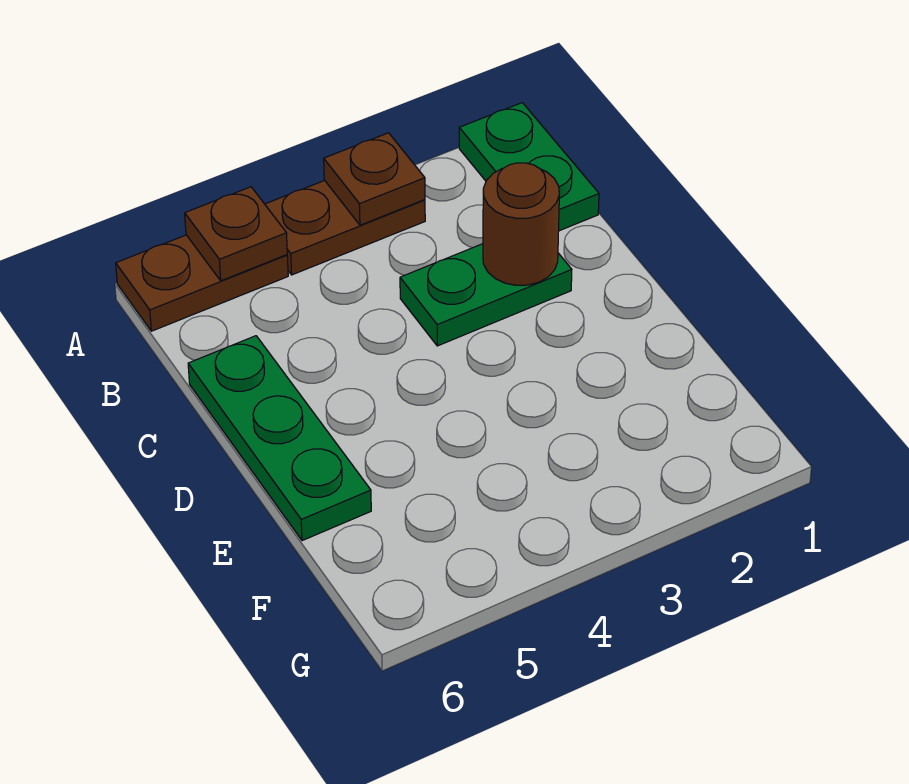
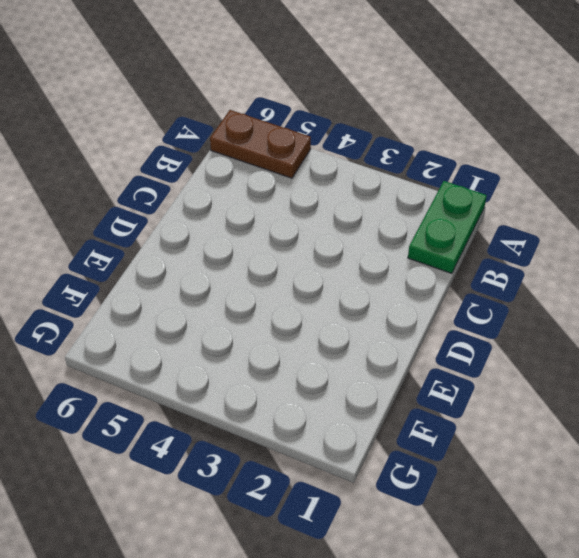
none -> brown 1x2 plate [265,180,425,275]
none -> green 1x2 plate [400,244,572,346]

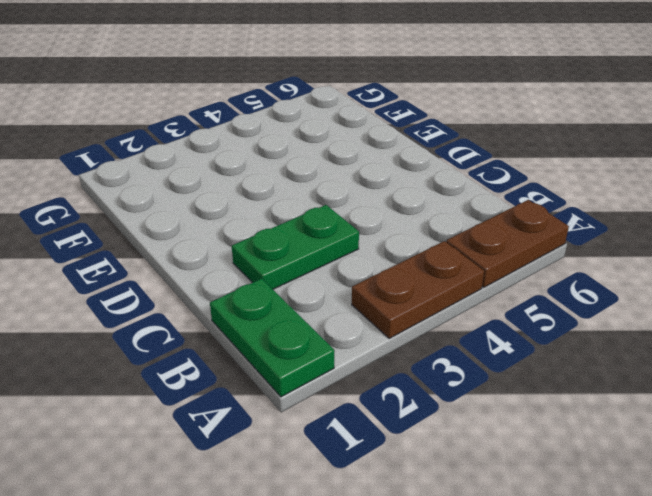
none -> green 1x3 plate [188,336,371,541]
none -> brown 1x1 plate [324,133,425,225]

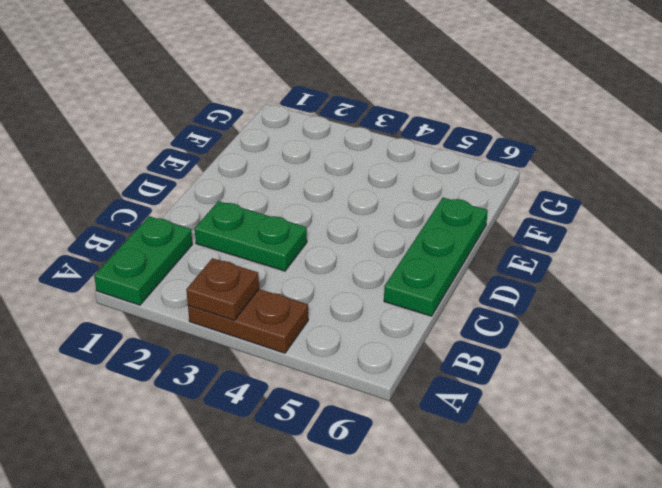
none -> brown 1x2 plate [116,235,288,331]
none -> brown 1x1 plate [185,187,287,281]

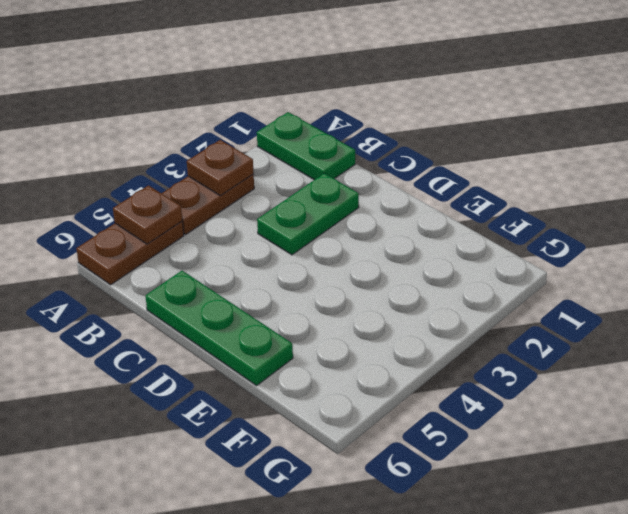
none -> brown 1x1 round brick [483,163,559,285]

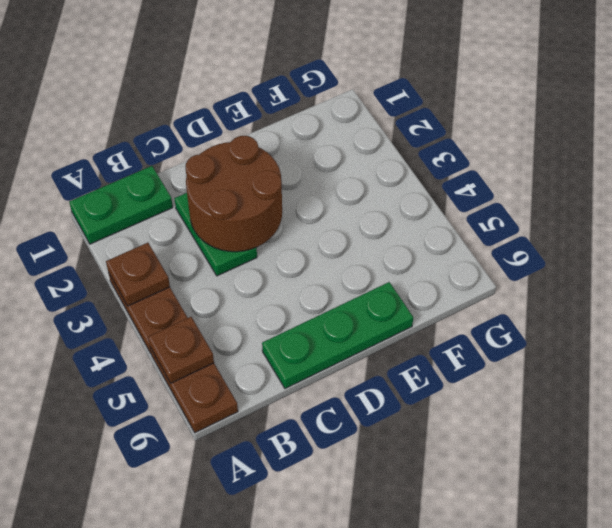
brown 2x2 round brick [186,136,282,252] -> brown 1x1 round brick [483,163,559,285]

